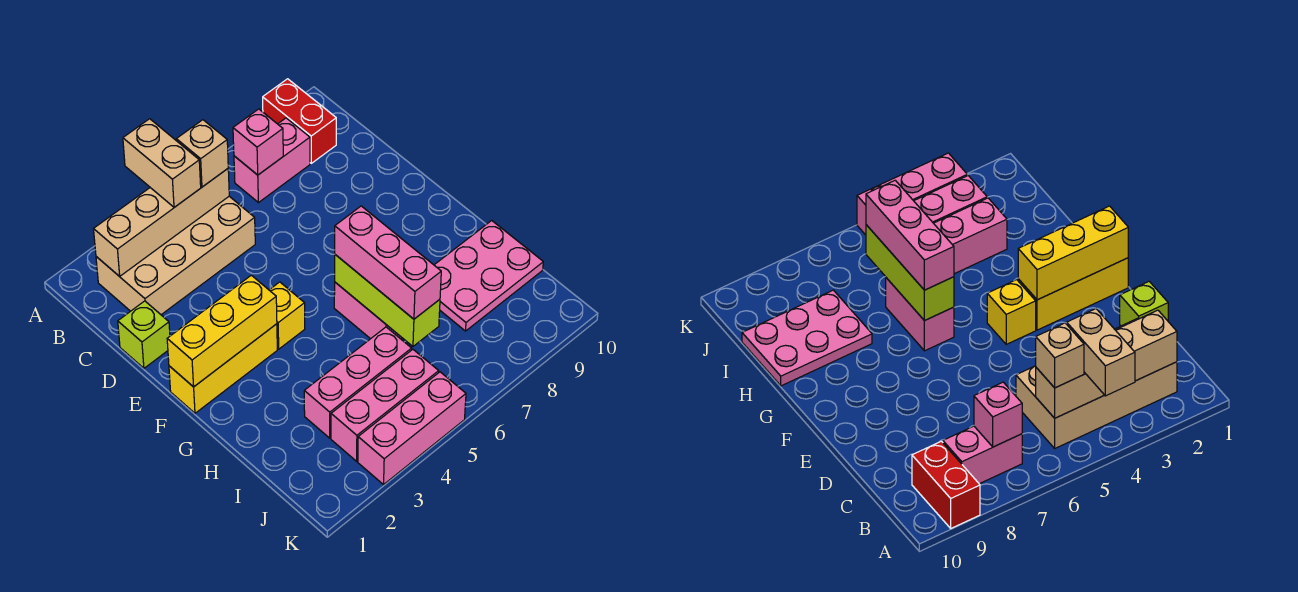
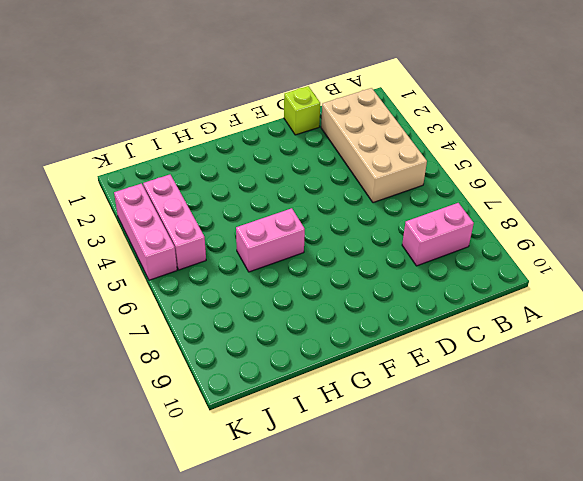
pink 1x2 brick [402,203,474,266] -> pink 1x2 brick turned to [234,118,310,203]
none -> red 1x2 brick [263,79,336,163]
none -> yellow 1x3 brick [169,324,277,413]
none -> yellow 1x1 brick [270,282,305,349]

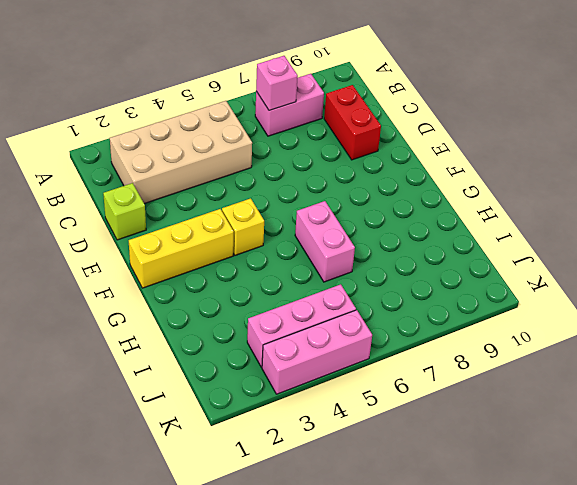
red 1x2 brick [324,85,381,160] -> red 1x2 brick moved to [263,79,336,163]
none -> pink 2x3 plate [434,221,543,331]
none -> pink 1x3 brick [304,327,412,438]
none -> tan 1x4 brick [94,169,229,276]

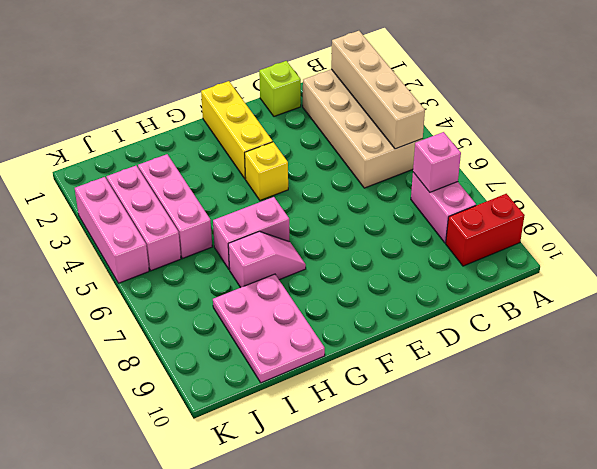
pink 1x2 slope [228,232,306,288] -> none
none -> yellow 1x3 brick [167,275,277,387]
none -> lime 1x3 brick [335,255,440,346]
none -> tan 1x2 brick [123,119,201,207]

